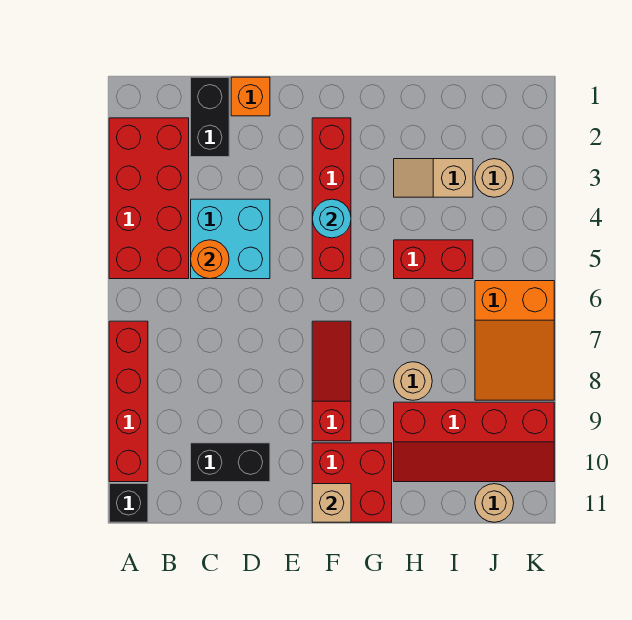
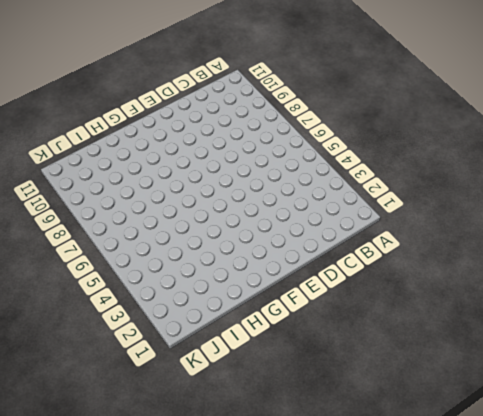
none -> red 2x4 brick [109,118,189,279]
none -> red 1x4 brick [109,321,148,482]
none -> black 1x1 brick [109,484,148,522]

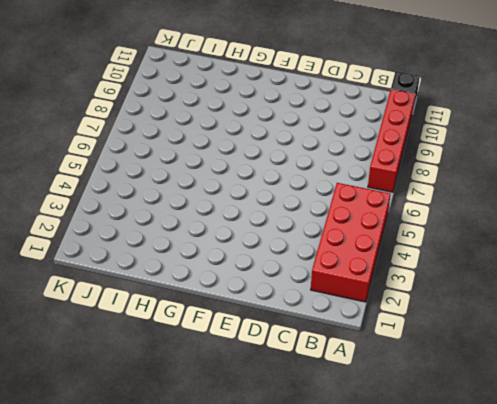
none -> black 1x2 brick [191,77,229,157]
none -> cyan 2x2 brick [191,199,270,279]
none -> black 1x2 brick [191,443,270,482]

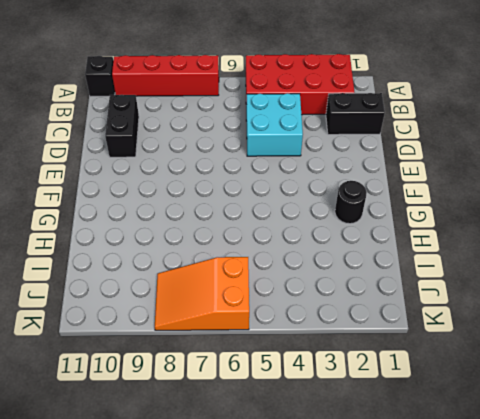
black 1x1 round brick [335,181,367,224] -> none
none -> orange 1x1 brick [231,77,270,116]
none -> red 1x4 brick [312,118,351,279]
none -> red 1x3 slope [312,321,351,441]

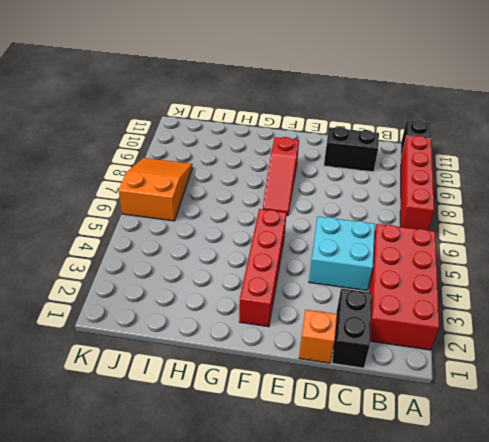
none -> red 2x2 brick [312,443,392,522]
none -> tan 1x2 slope [394,159,473,197]
none -> red 1x2 brick [394,240,473,279]

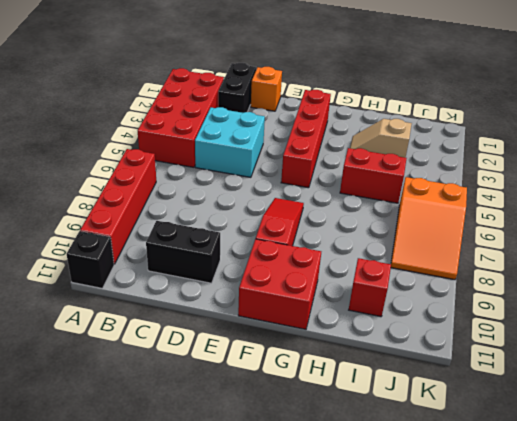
red 1x1 brick [349,258,391,317] -> red 2x4 slope [394,402,554,482]
none -> tan 1x1 round brick [394,362,432,400]
none -> tan 1x1 round brick [475,159,514,197]
none -> tan 1x1 round brick [475,484,514,522]

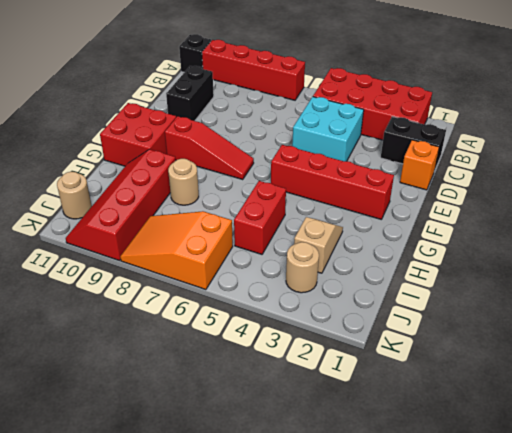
none -> orange 1x1 round brick [191,240,229,279]
none -> cyan 1x1 round brick [312,199,351,238]
none -> tan 1x1 brick [312,484,351,522]

